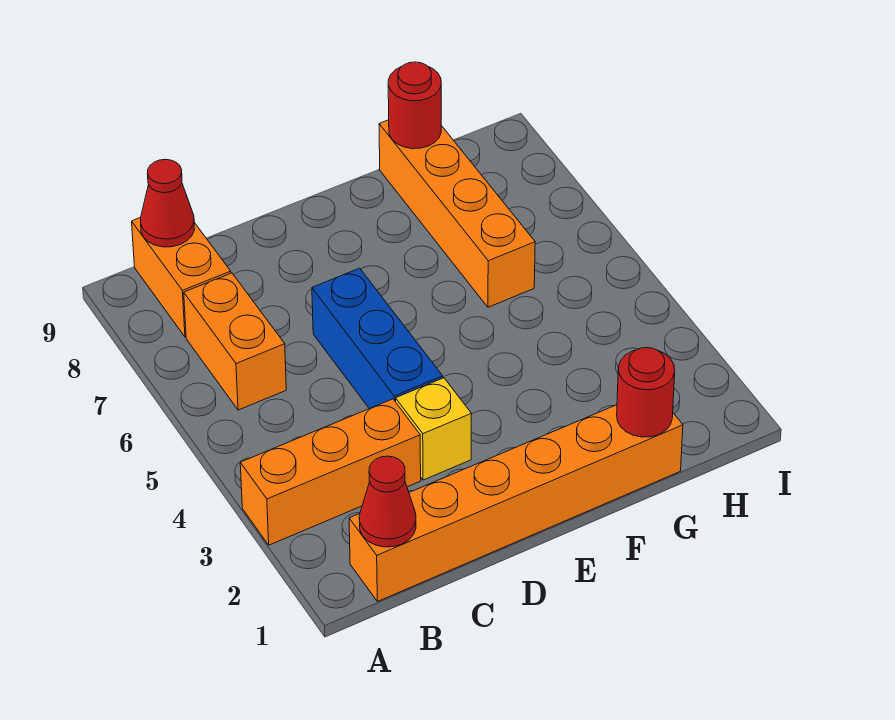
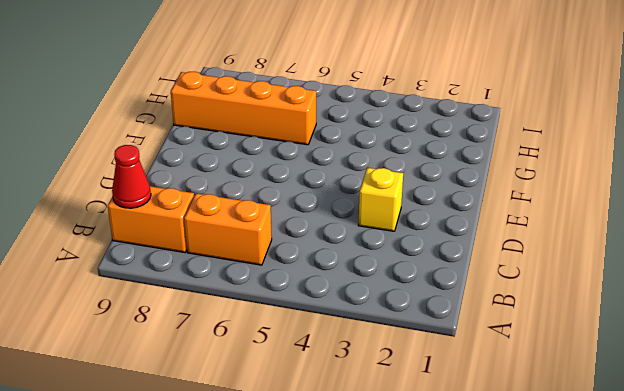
none -> orange 1x3 brick [240,399,421,545]
none -> orange 1x6 brick [349,405,683,602]

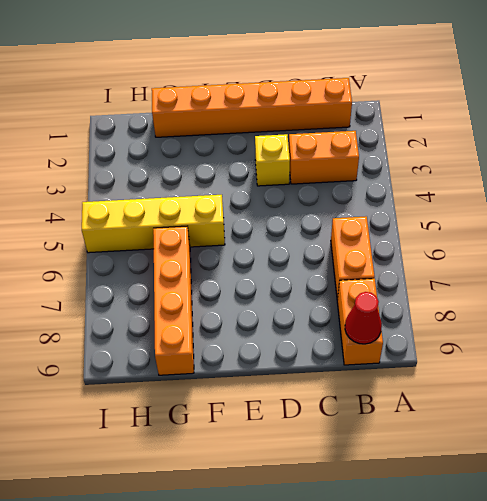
orange 1x2 brick [289,131,359,184] -> orange 1x3 brick [240,399,421,545]
yellow 1x4 brick [82,195,225,253] -> none
none -> blue 1x3 brick [312,268,443,409]
none -> red 1x1 cone [359,456,416,547]

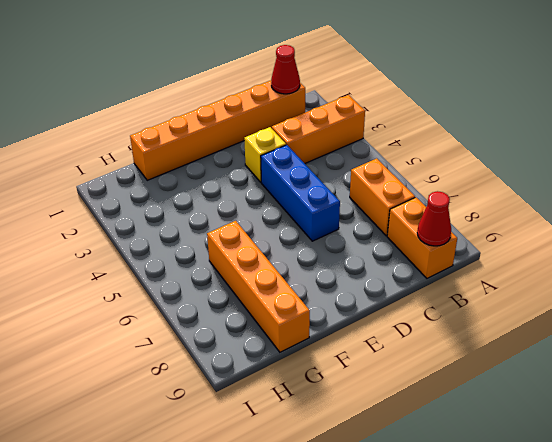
none -> red 1x1 round brick [617,348,675,437]
none -> red 1x1 round brick [388,62,441,149]

